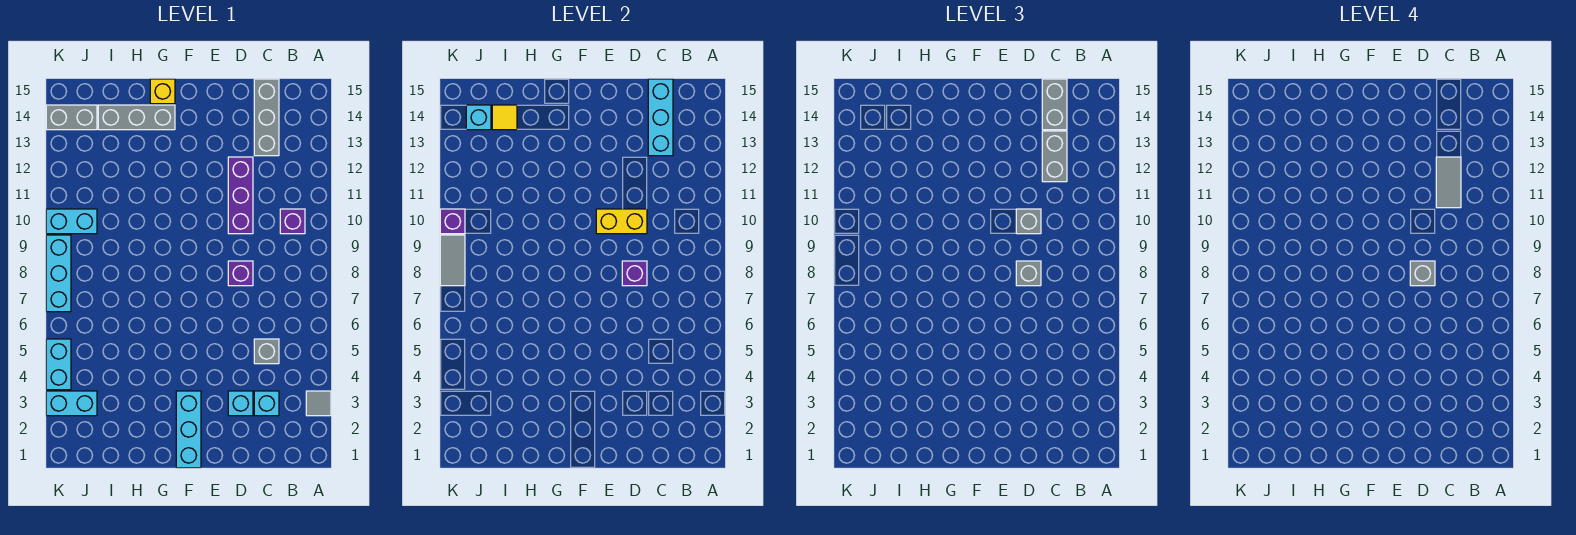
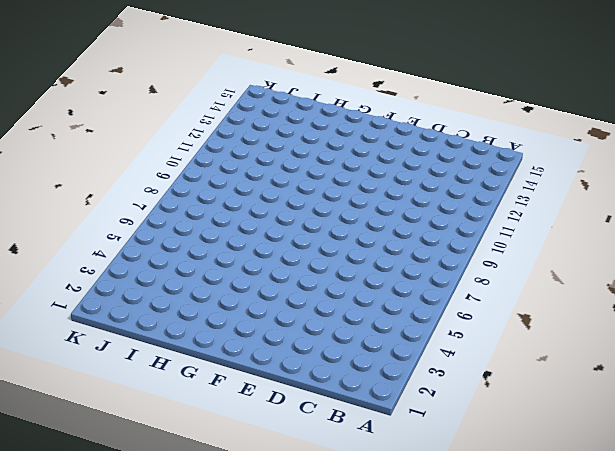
none -> grey 1x1 tile [306,391,331,416]
none -> purple 1x1 brick [280,209,305,234]
none -> cyan 1x1 brick [254,391,279,416]

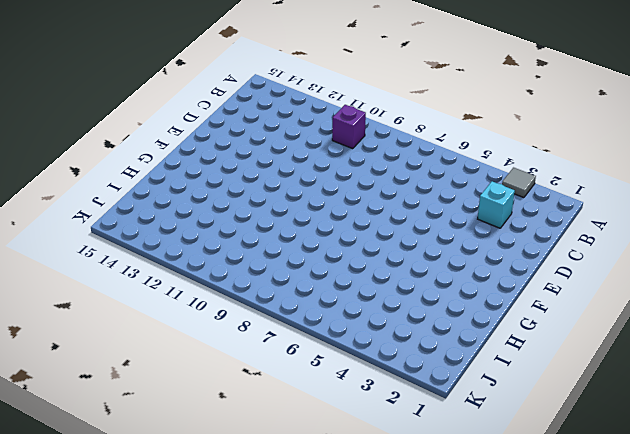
none -> grey 1x1 brick [254,339,279,364]
none -> grey 1x3 brick [254,79,279,156]
none -> cyan 1x1 brick [228,391,253,416]

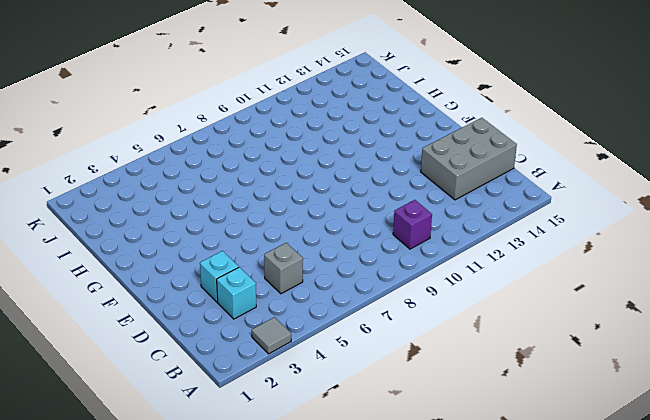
grey 2x3 brick [421,118,517,200] -> grey 1x3 brick [254,79,279,156]
none -> purple 1x1 brick [228,261,253,286]
none -> purple 1x3 brick [228,157,253,234]
none -> cyan 1x3 brick [176,391,201,468]

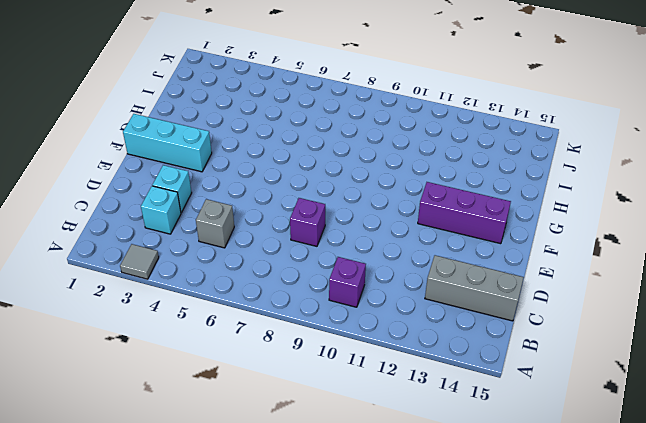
purple 1x3 brick [418,182,511,244] -> purple 1x3 brick moved to [228,157,253,234]
none -> grey 1x3 brick [98,105,175,130]
none -> yellow 1x1 brick [150,79,175,104]
none -> cyan 1x2 brick [46,391,97,416]

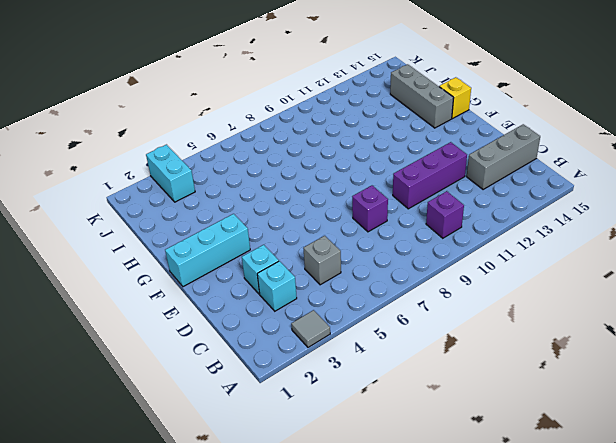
none -> cyan 1x2 brick [46,209,97,234]
none -> grey 1x2 brick [46,105,97,130]
none -> cyan 1x2 brick [46,339,71,390]

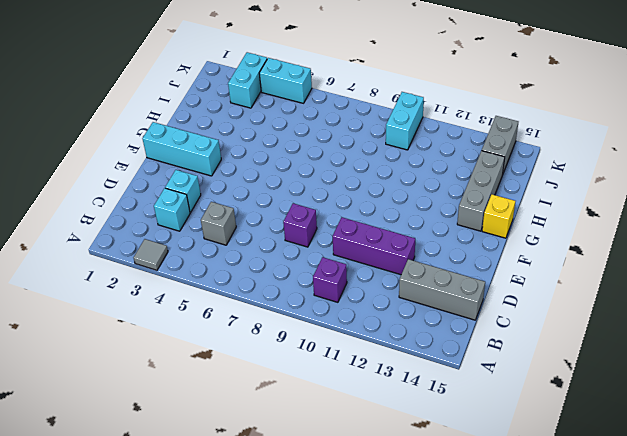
none -> cyan 1x3 brick [46,235,71,312]
none -> cyan 1x3 brick [648,79,673,156]
none -> purple 1x1 brick [622,261,647,286]

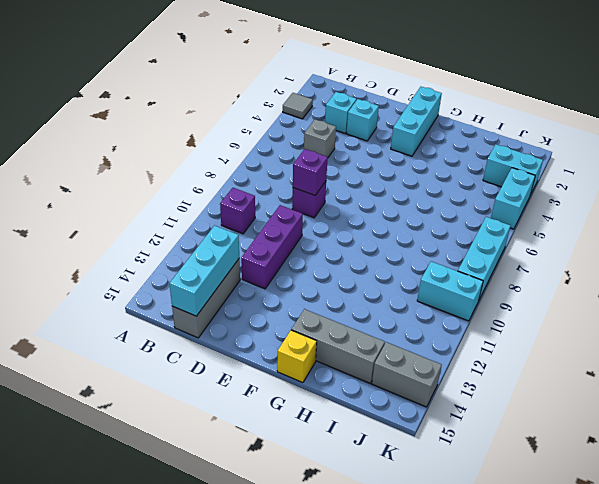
none -> yellow 1x2 brick [596,209,647,234]
none -> yellow 1x1 tile [492,105,517,130]
none -> cyan 1x1 brick [466,105,491,130]

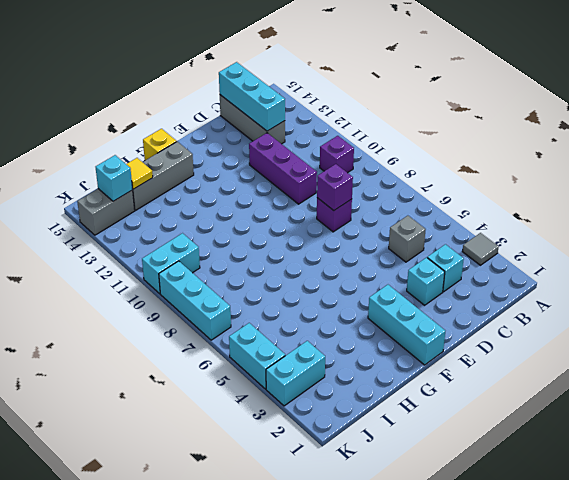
none -> yellow 1x2 brick [596,209,647,234]
none -> grey 1x2 tile [440,235,465,286]
none -> purple 1x1 brick [440,209,465,234]

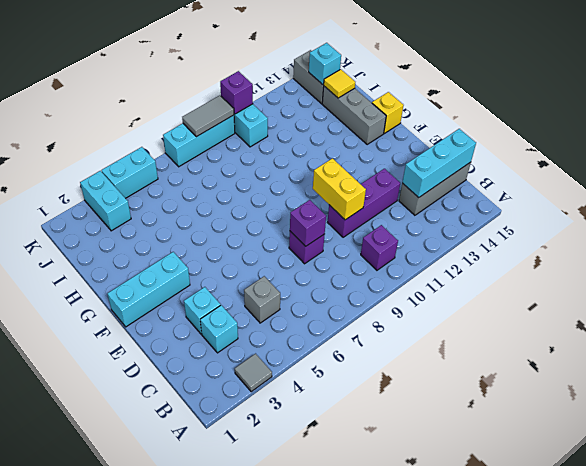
none -> grey 1x2 brick [1042,131,1067,182]
none -> grey 1x2 brick [1042,79,1067,130]
none -> grey 1x1 brick [1016,261,1041,286]

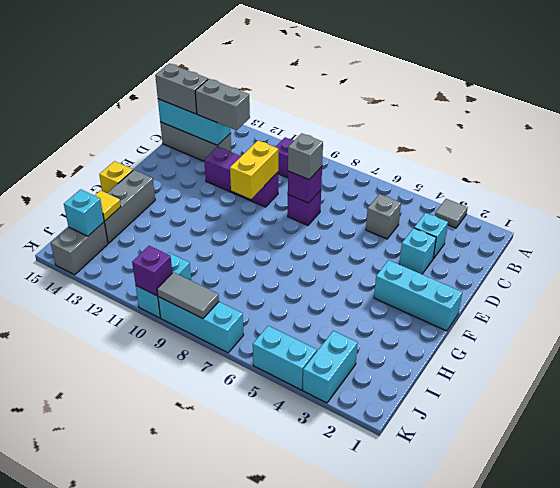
none -> grey 1x1 brick [1016,209,1041,234]
none -> grey 1x2 tile [1436,157,1461,208]
none -> grey 1x1 brick [1410,261,1435,286]

